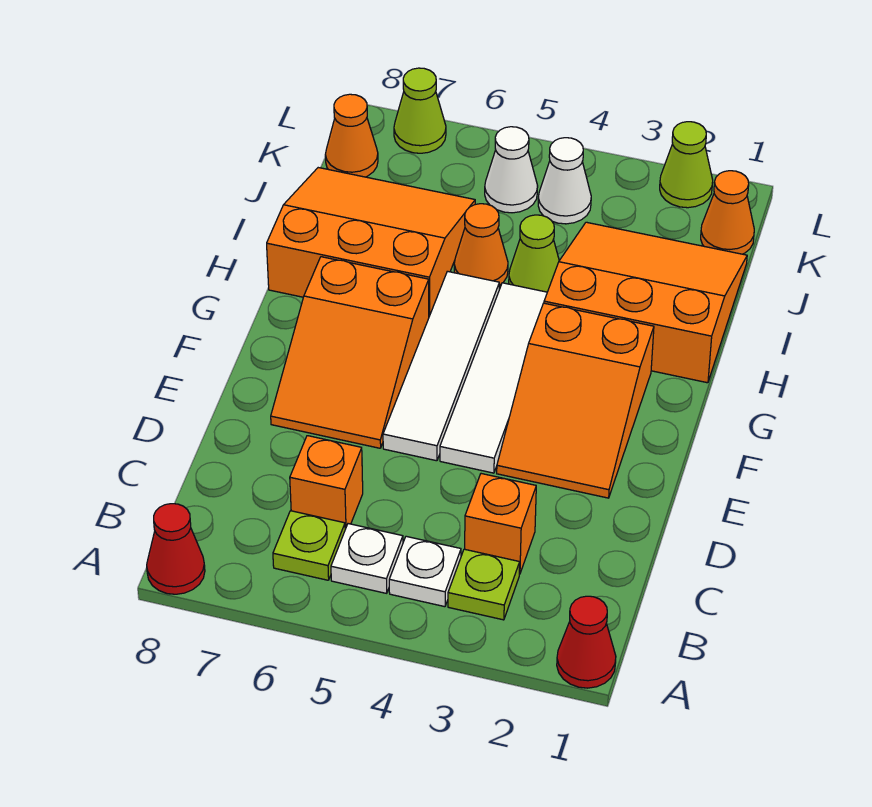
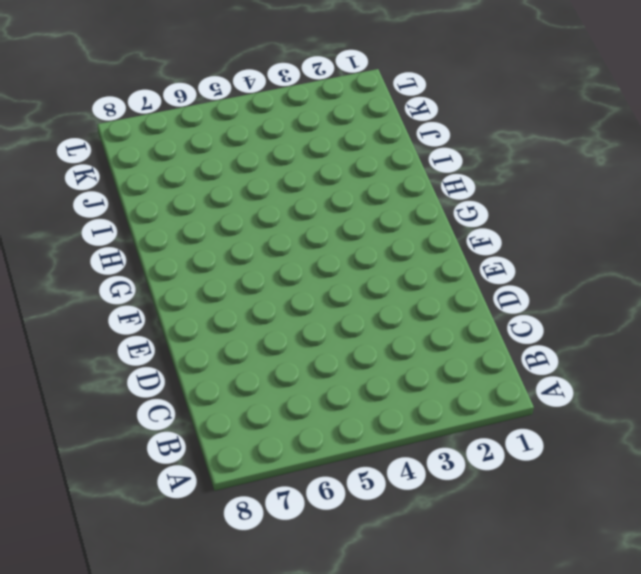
none -> red 1x1 cone [557,596,616,688]
none -> red 1x1 cone [147,504,205,594]
none -> lime 1x1 plate [448,549,520,620]

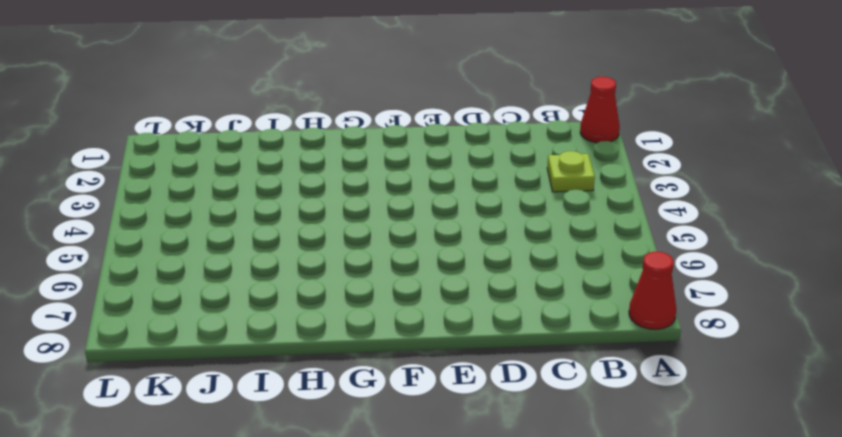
none -> white 1x1 plate [389,536,461,607]
none -> white 1x1 plate [331,524,403,593]
none -> lime 1x1 plate [273,511,345,580]

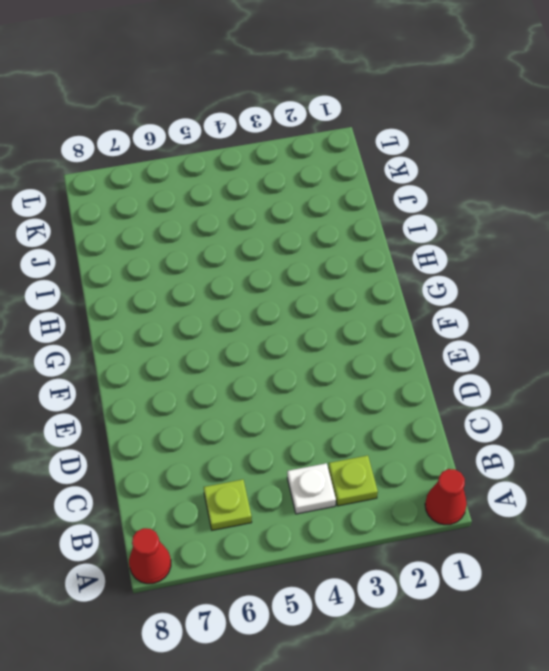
none -> white 1x1 plate [331,524,403,593]
none -> orange 1x1 brick [465,474,536,574]
none -> orange 1x1 brick [290,436,363,529]

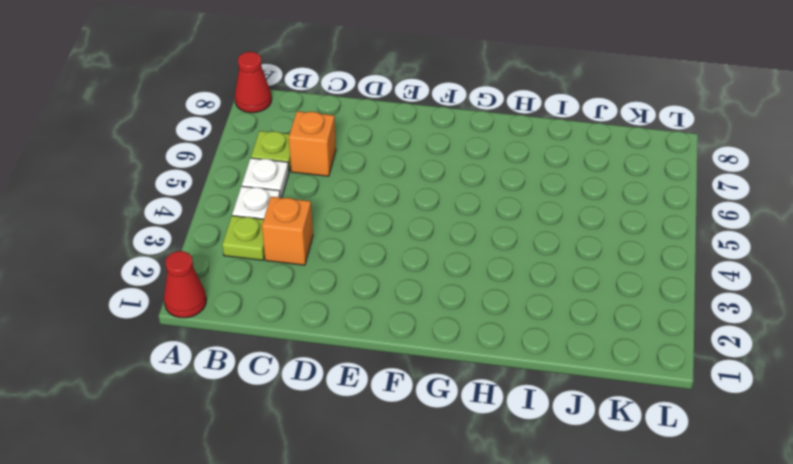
none -> orange 2x3 slope [497,303,654,498]
none -> white 1x4 tile [440,283,547,473]
none -> white 1x4 tile [383,271,499,461]

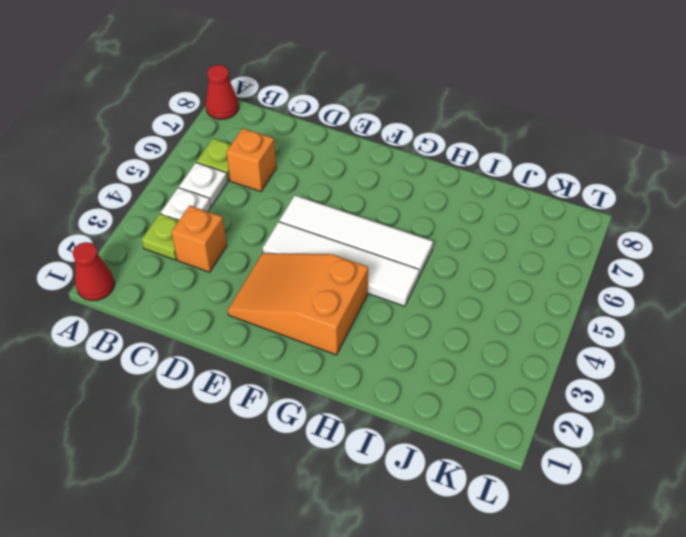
none -> orange 2x3 slope [271,257,429,448]
none -> orange 3x3 slope [544,222,747,383]
none -> orange 3x3 slope [267,168,475,316]

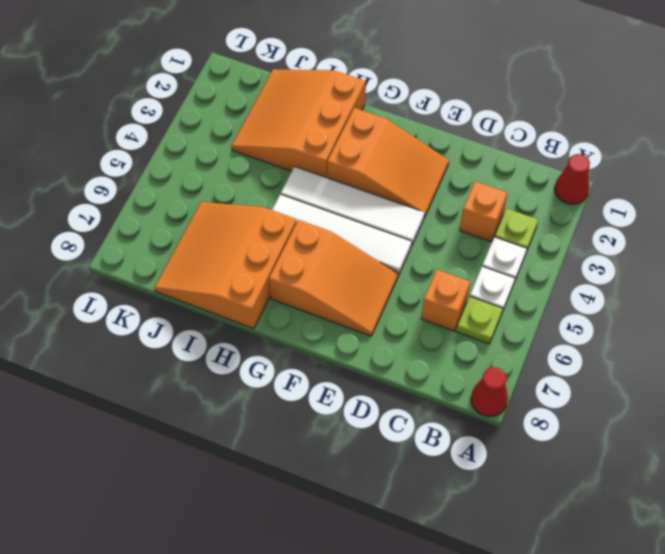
none -> lime 1x1 cone [509,215,559,292]
none -> orange 1x1 cone [454,204,508,285]
none -> orange 1x1 cone [701,171,754,254]

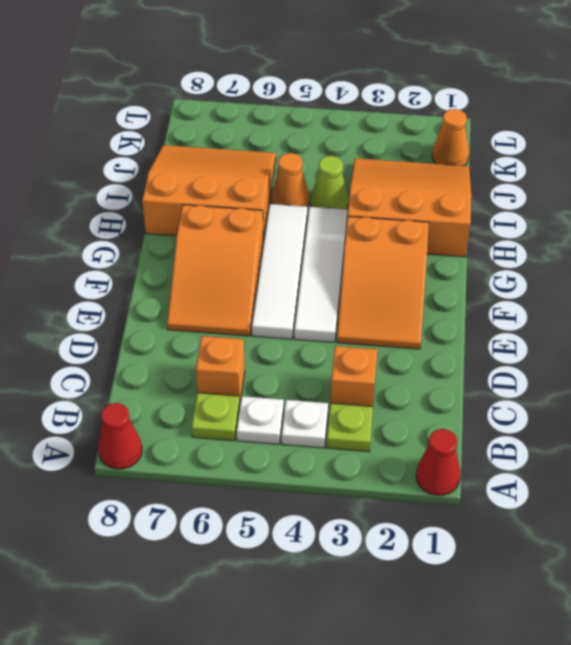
none -> white 1x1 cone [538,138,591,224]
none -> white 1x1 cone [485,127,538,213]
none -> orange 1x1 cone [325,94,378,177]

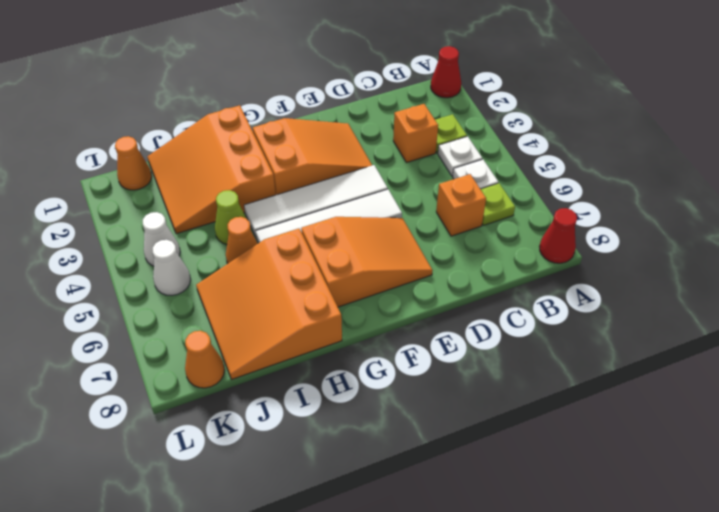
none -> lime 1x1 cone [660,122,713,208]
none -> lime 1x1 cone [394,68,446,153]

